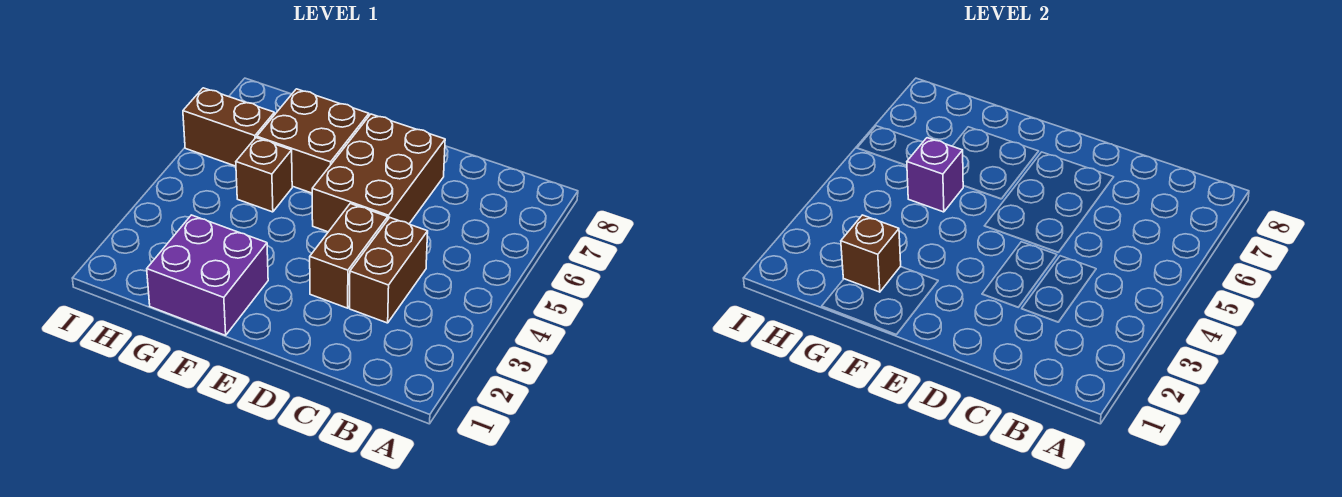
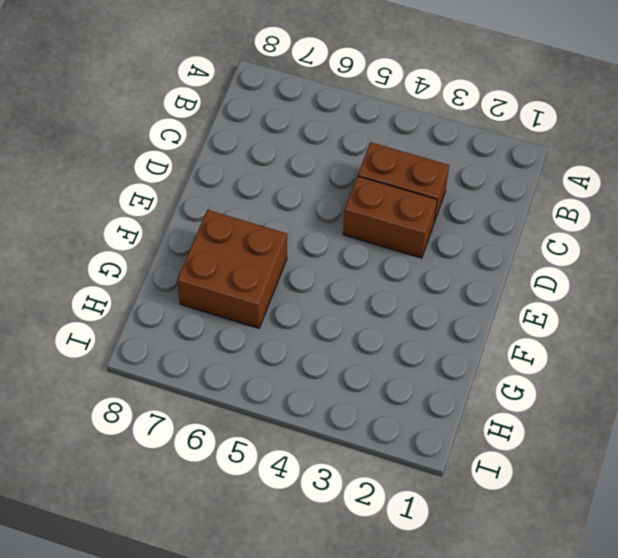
none -> brown 2x3 brick [312,114,445,232]
none -> purple 2x2 brick [147,215,268,335]

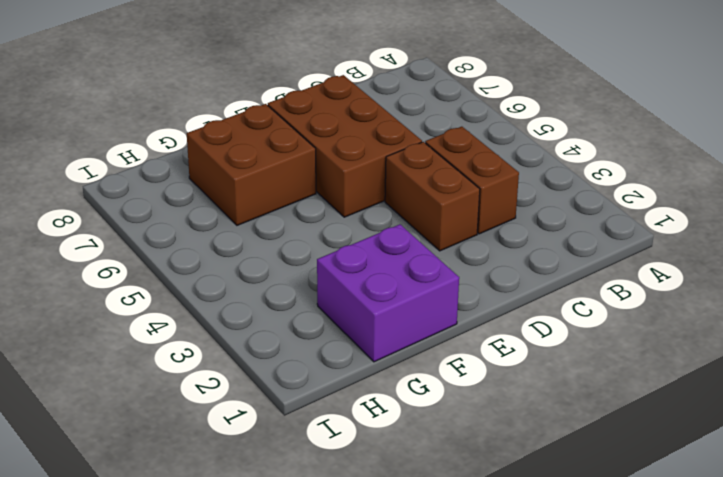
none -> brown 1x1 brick [236,138,292,212]
none -> brown 1x2 brick [183,88,275,166]

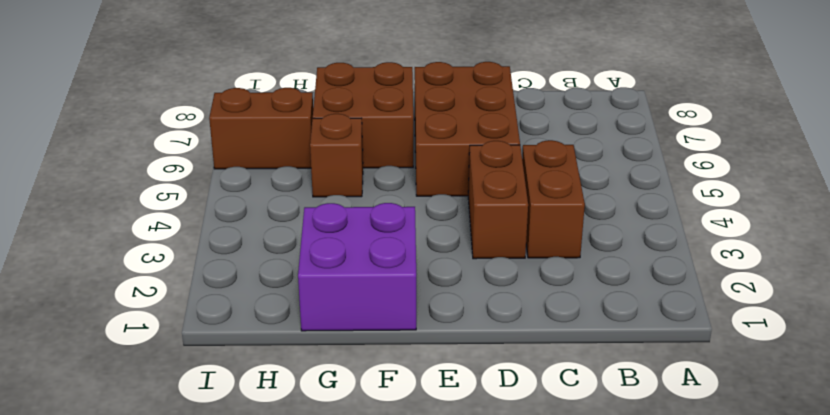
none -> brown 1x1 brick [841,215,901,292]
none -> purple 1x1 brick [907,138,963,212]

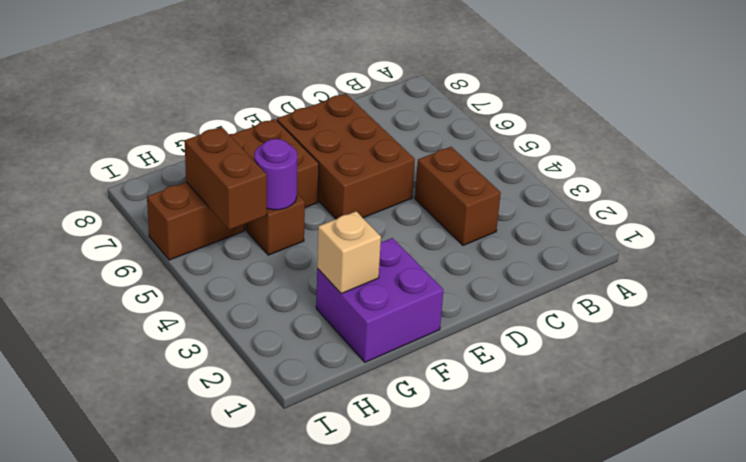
tan 1x1 brick [317,211,381,294] -> brown 1x1 brick [841,215,901,292]
purple 1x1 round brick [254,139,297,210] -> purple 1x1 brick [907,138,963,212]
brown 1x2 brick [185,127,267,230] -> brown 1x2 brick moved to [310,204,388,308]

